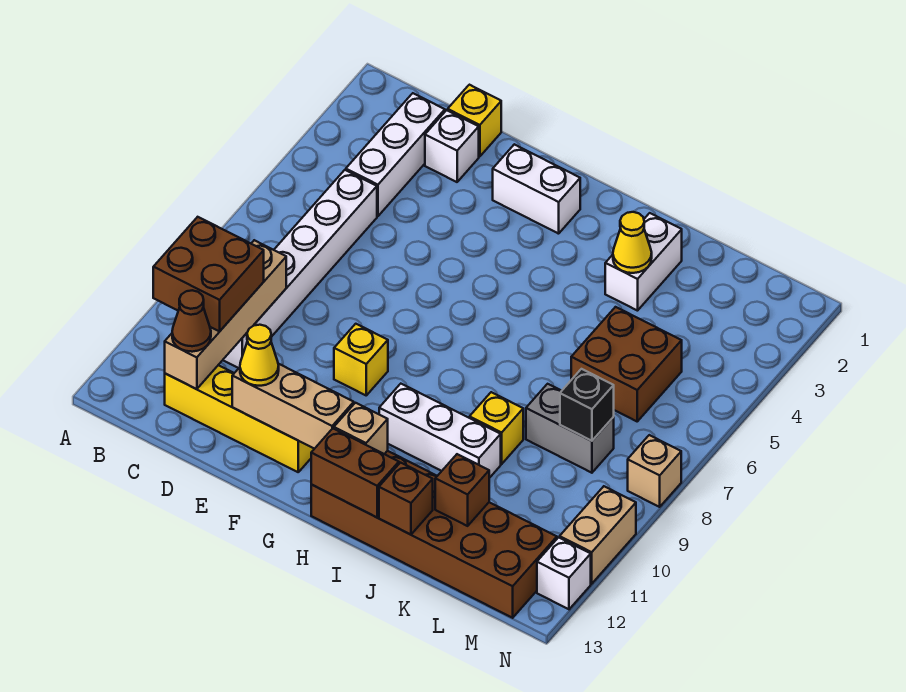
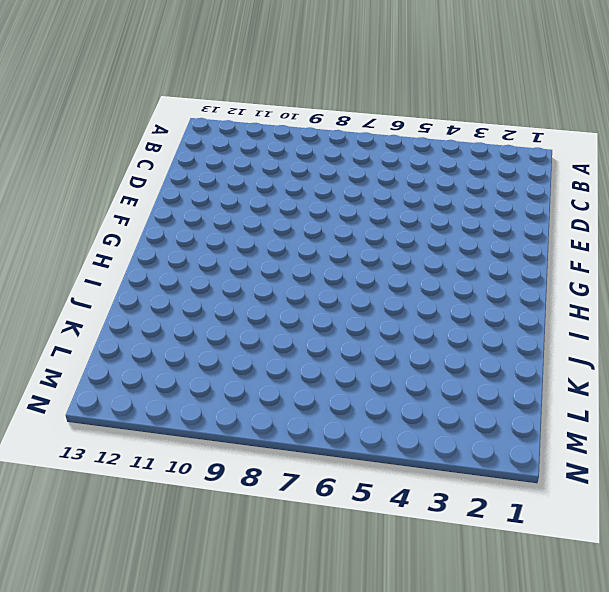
none -> white 1x3 brick [346,93,445,216]
none -> white 1x6 brick [223,170,377,368]
none -> yellow 1x4 brick [165,365,314,472]

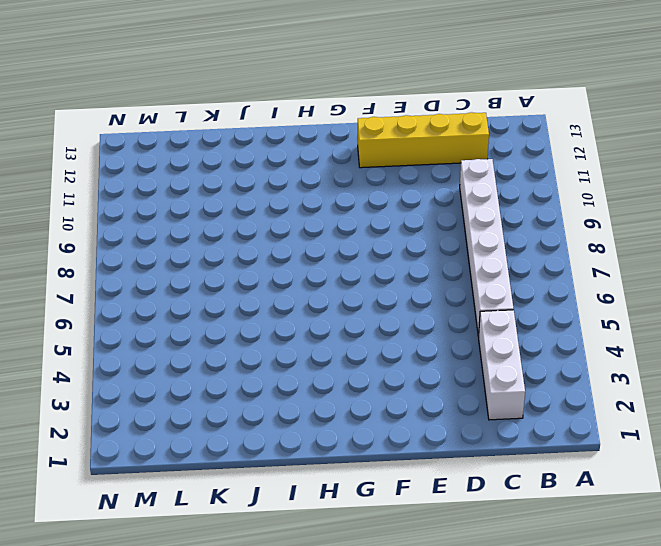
none -> yellow 1x1 brick [448,85,501,157]
none -> white 1x1 brick [425,110,479,182]
none -> white 1x2 brick [493,144,580,234]

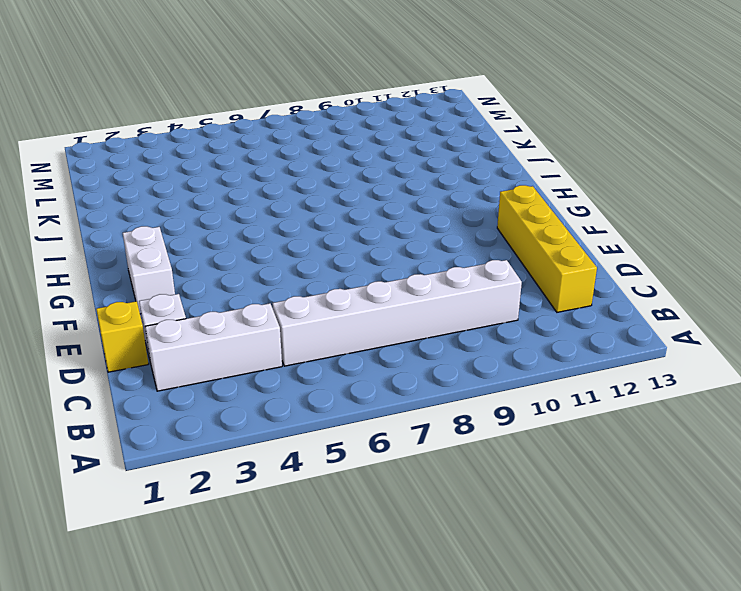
none -> yellow 1x1 brick [334,324,388,395]
none -> white 1x3 brick [379,384,501,478]
none -> brown 2x6 brick [311,451,557,618]

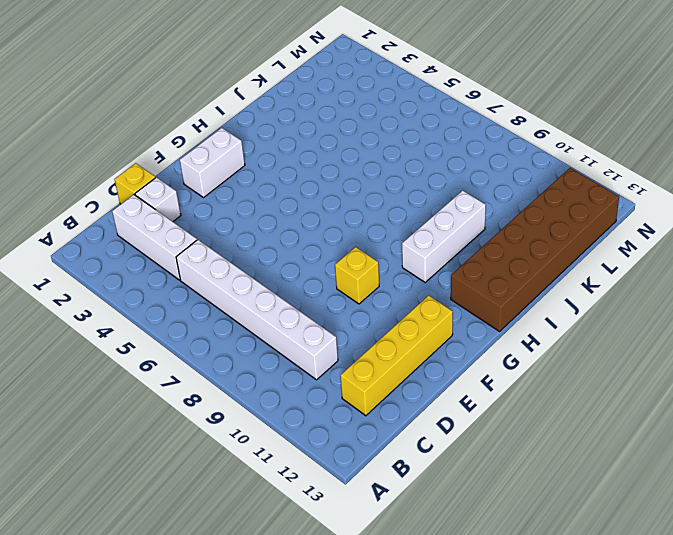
none -> white 1x2 brick [605,213,682,311]
none -> yellow 1x1 brick [470,392,523,464]
none -> brown 2x2 brick [571,307,682,421]

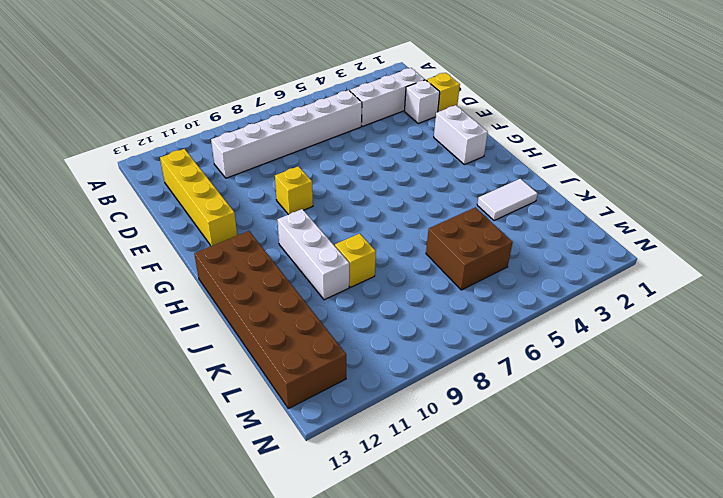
white 1x2 tile [477,179,538,221] -> white 1x2 brick [605,213,682,311]
none -> grey 1x2 brick [526,384,614,473]
none -> tan 1x1 brick [628,435,681,507]
none -> tan 1x2 brick [560,486,636,584]

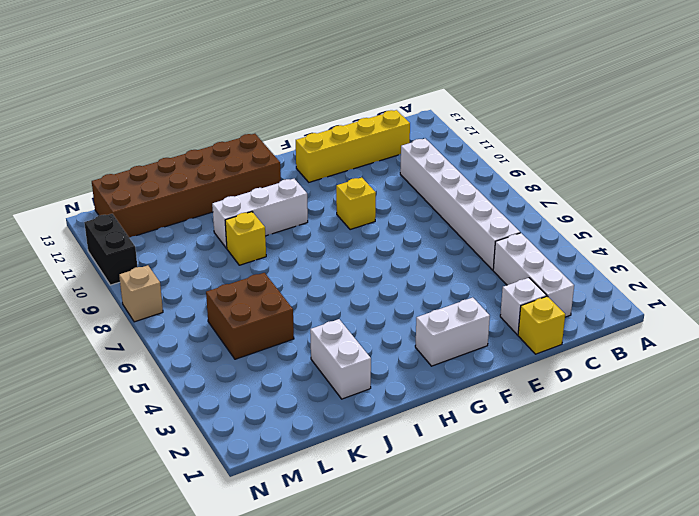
black 1x2 brick [84,214,137,285] -> tan 1x2 brick [560,486,636,584]
none -> grey 1x2 brick [526,384,614,473]
none -> white 1x1 brick [537,537,591,609]
none -> tan 1x4 brick [165,240,286,389]

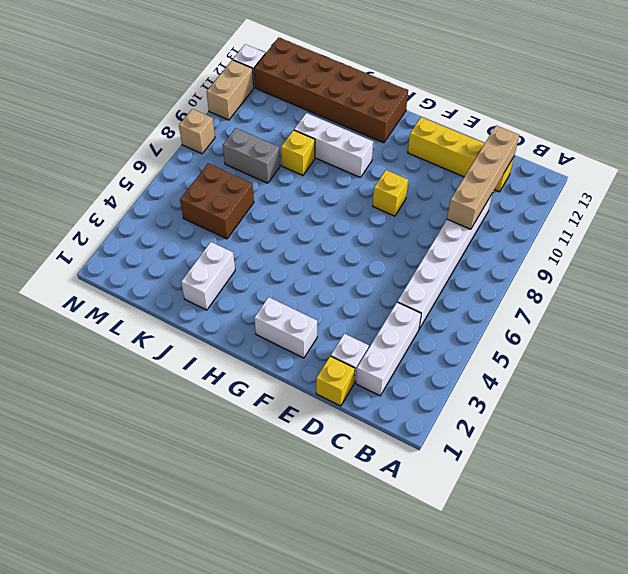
none -> tan 1x3 brick [232,364,354,449]
none -> tan 1x1 brick [334,403,388,454]
none -> brown 1x2 brick [311,428,399,517]

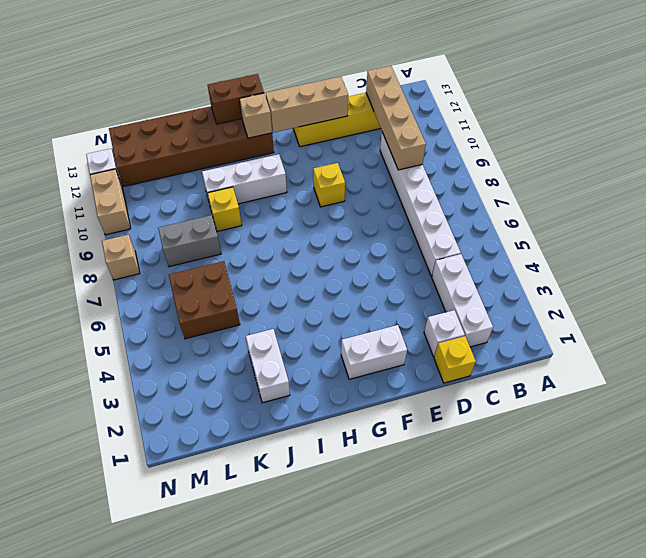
none -> yellow 1x1 cone [613,212,652,273]
none -> brown 1x1 brick [379,463,433,535]
none -> brown 1x1 brick [435,454,489,526]

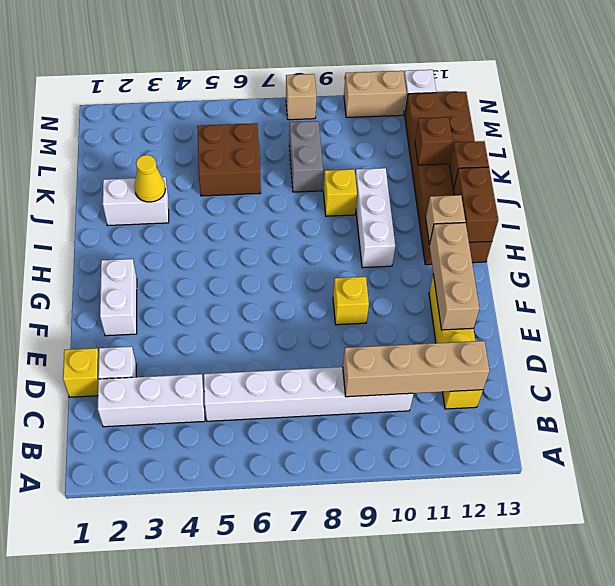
none -> black 1x1 brick [560,369,614,441]
none -> brown 2x2 brick [153,217,264,331]
none -> brown 1x1 cone [172,290,211,352]

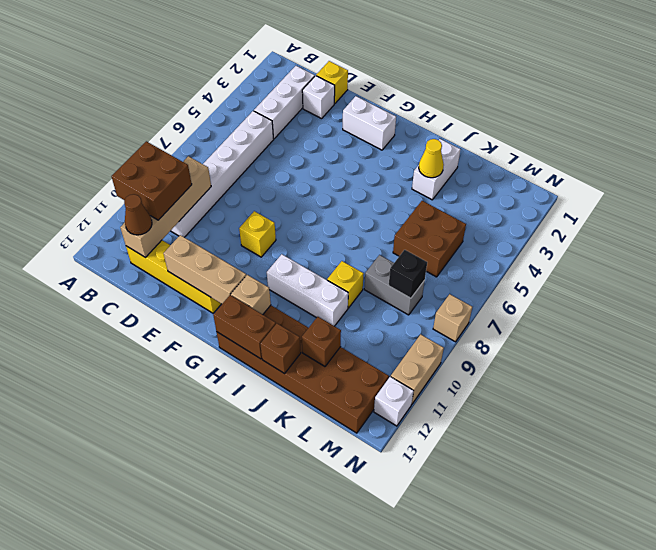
none -> yellow 1x1 cone [240,325,279,386]

